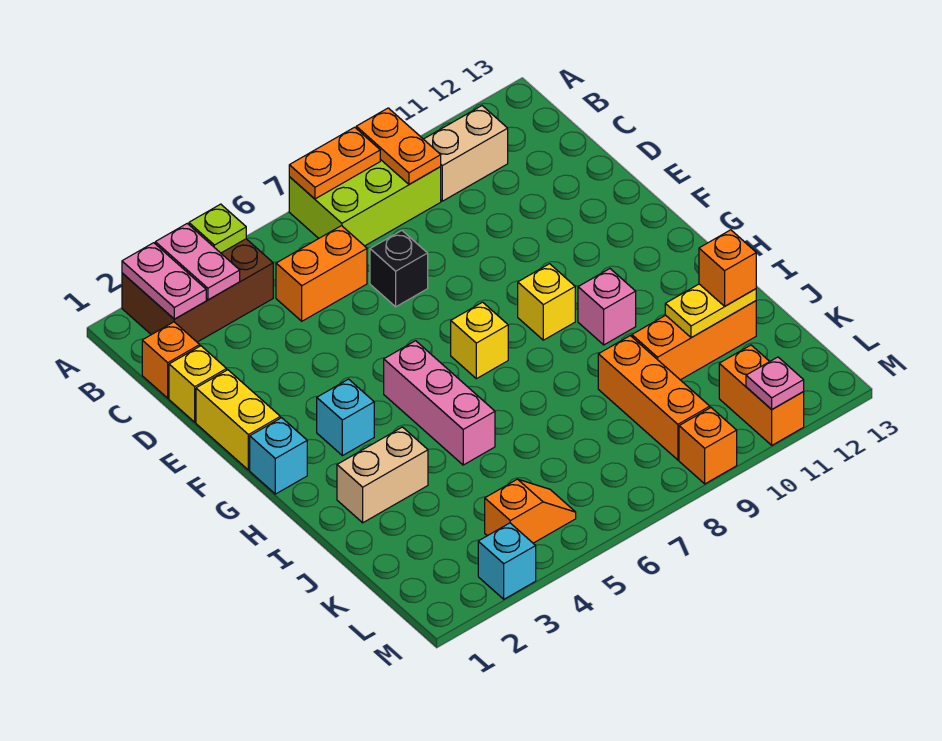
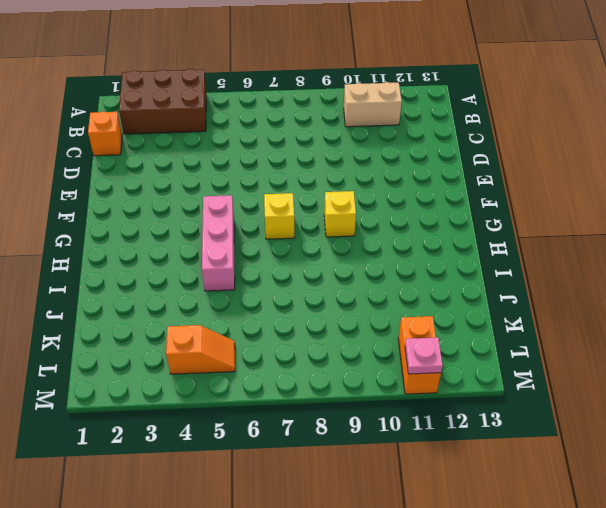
none -> lime 2x3 brick [289,159,441,246]
none -> orange 1x2 brick [276,226,367,321]
none -> yellow 1x1 brick [169,346,227,422]

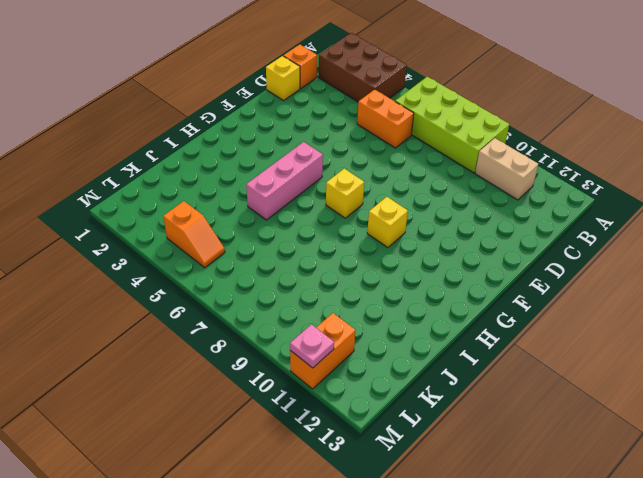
lime 2x4 brick [395,77,509,173] -> lime 2x3 brick [289,159,441,246]
none -> black 1x1 brick [370,231,428,307]
none -> yellow 1x2 brick [196,370,280,470]
none -> cyan 1x1 brick [250,418,307,494]

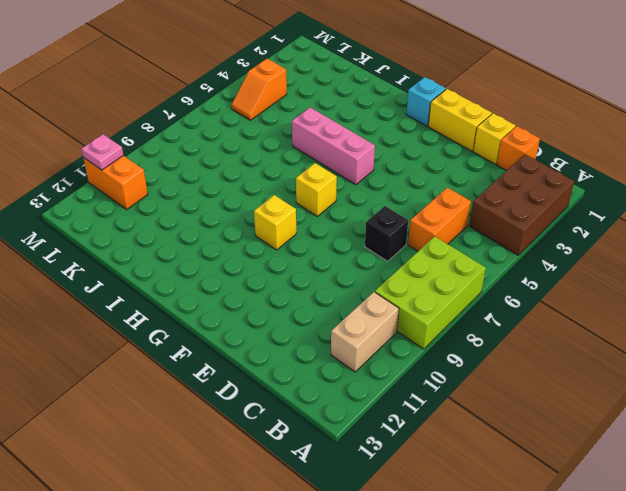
none -> cyan 1x1 brick [317,379,374,456]
none -> pink 1x1 brick [578,269,636,345]
none -> tan 1x2 brick [337,427,428,523]

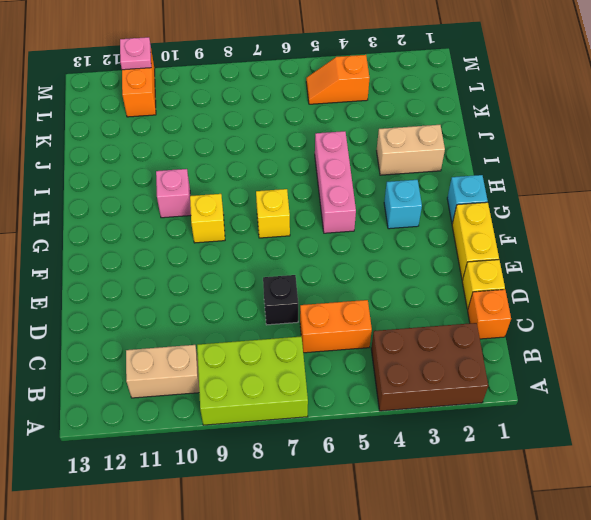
none -> orange 1x3 brick [598,336,710,460]
none -> orange 1x3 brick [632,301,756,380]
none -> cyan 1x1 brick [478,523,536,599]

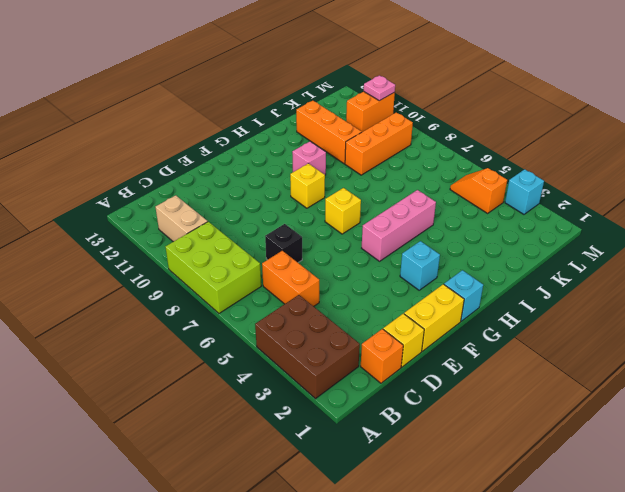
none -> tan 1x2 brick [337,427,428,523]
none -> orange 1x1 brick [679,408,737,484]
none -> pink 1x2 plate [122,243,206,319]

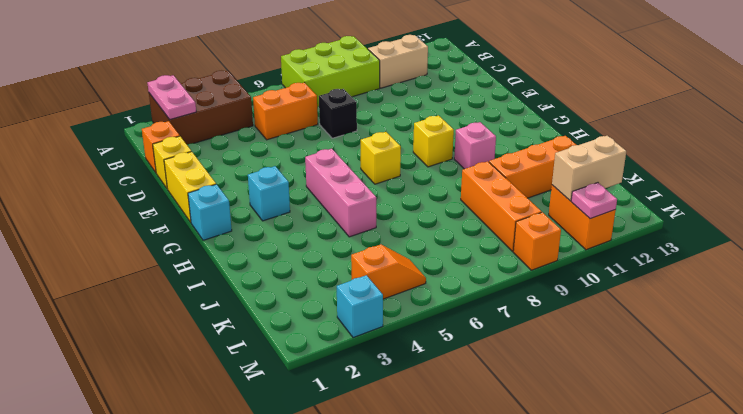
tan 1x2 brick [552,136,626,201] -> tan 1x2 brick moved to [337,427,428,523]
none -> pink 1x2 plate [155,224,240,300]
none -> lime 1x1 plate [189,204,246,253]
none -> orange 1x2 plate [289,127,380,199]

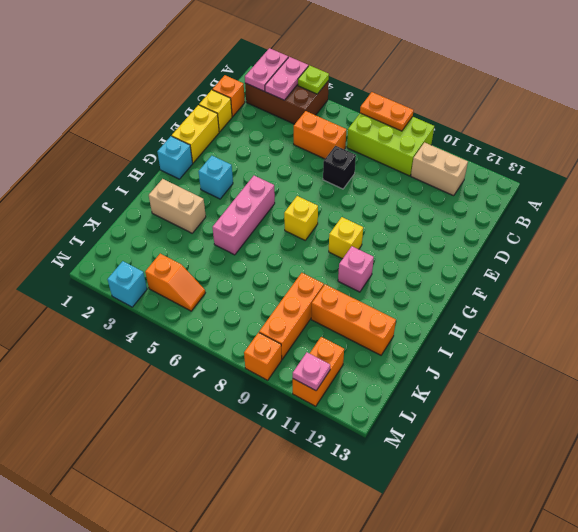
none -> orange 1x2 plate [356,108,441,184]
none -> yellow 1x2 plate [665,284,756,338]
none -> orange 1x1 brick [699,230,756,306]

